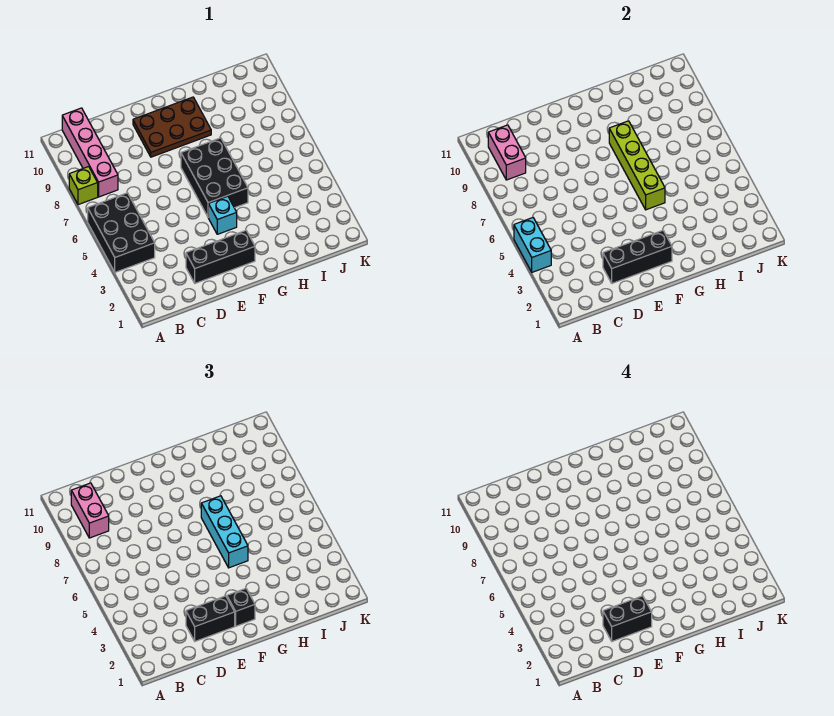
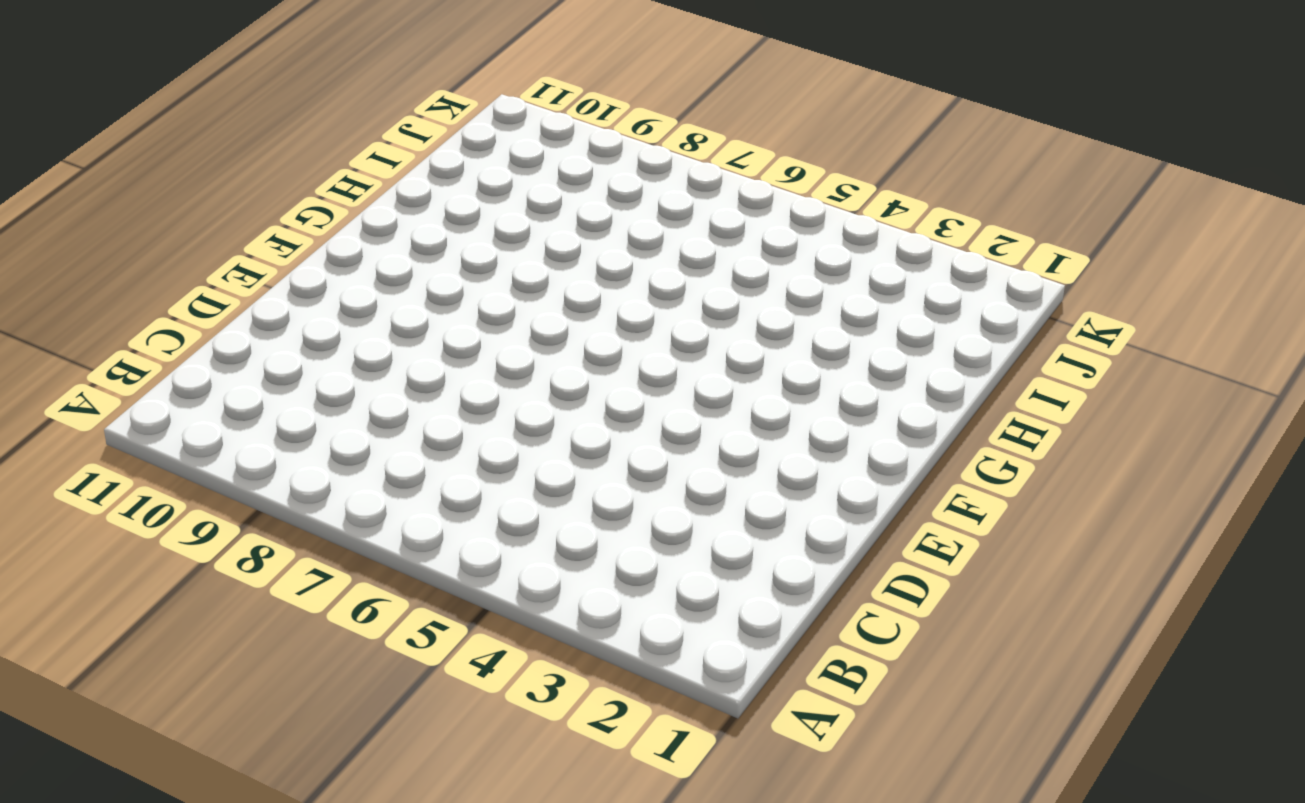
none -> black 2x3 brick [88,193,155,272]
none -> lime 1x1 brick [69,167,98,205]
none -> pink 1x4 brick [62,108,118,197]

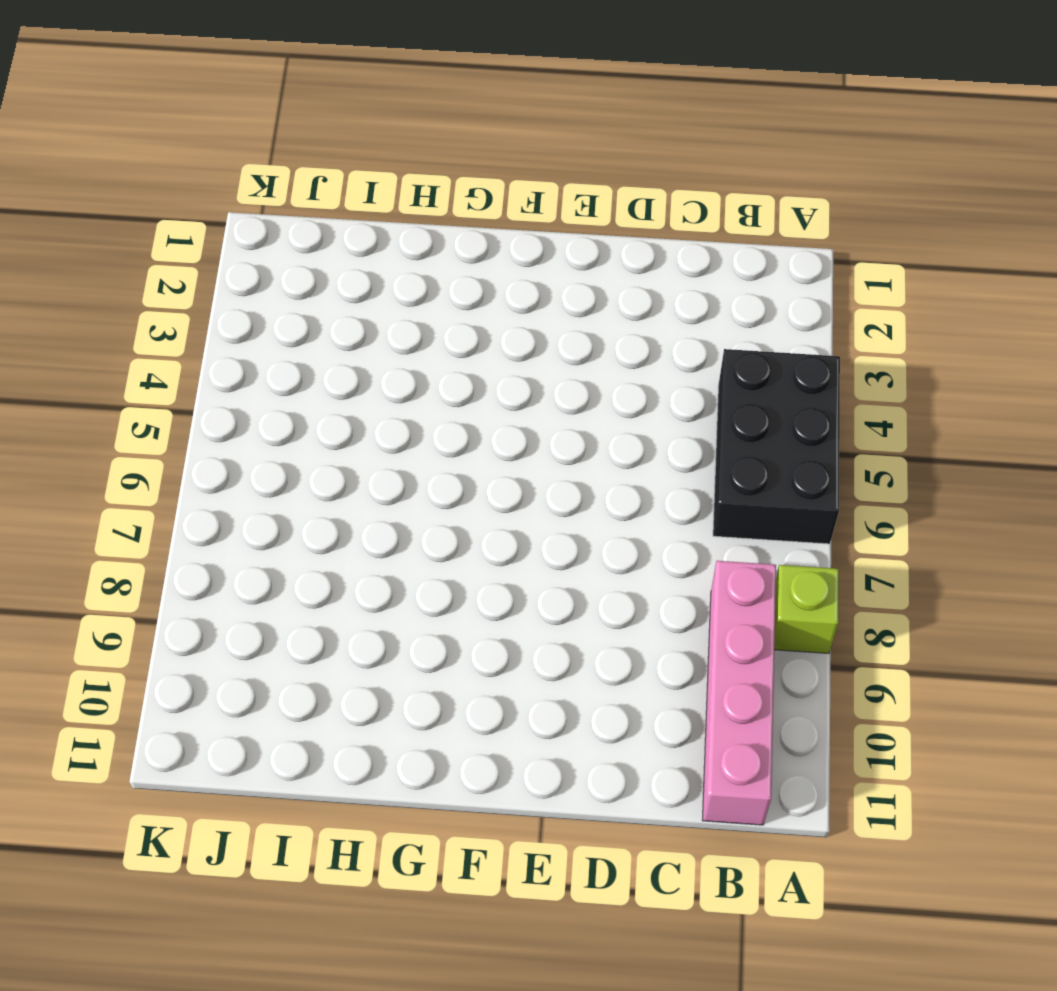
none -> black 1x3 brick [186,230,255,283]
none -> brown 2x3 plate [133,97,211,157]
none -> cyan 1x1 brick [208,196,237,234]

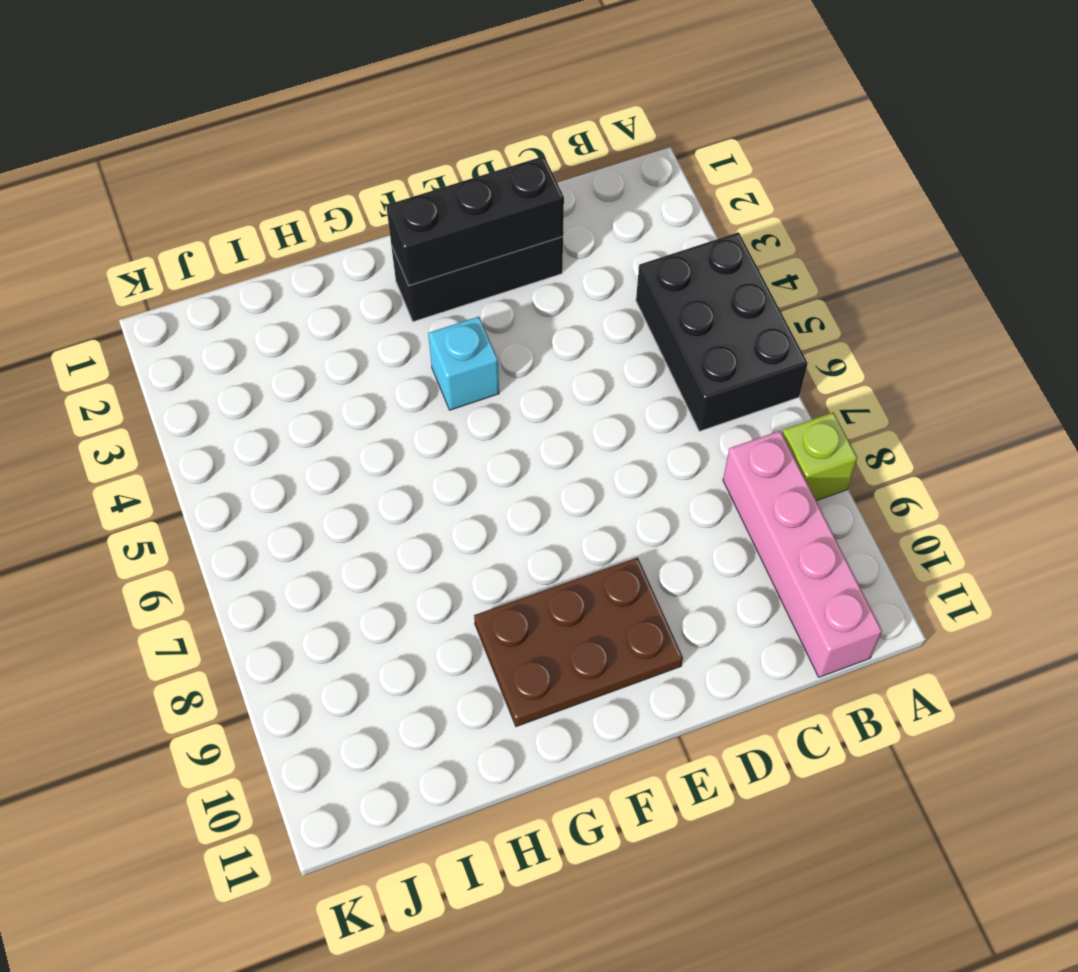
none -> black 2x3 brick [181,138,248,217]
none -> cyan 1x2 brick [514,218,551,272]
none -> pink 1x2 brick [488,125,526,180]

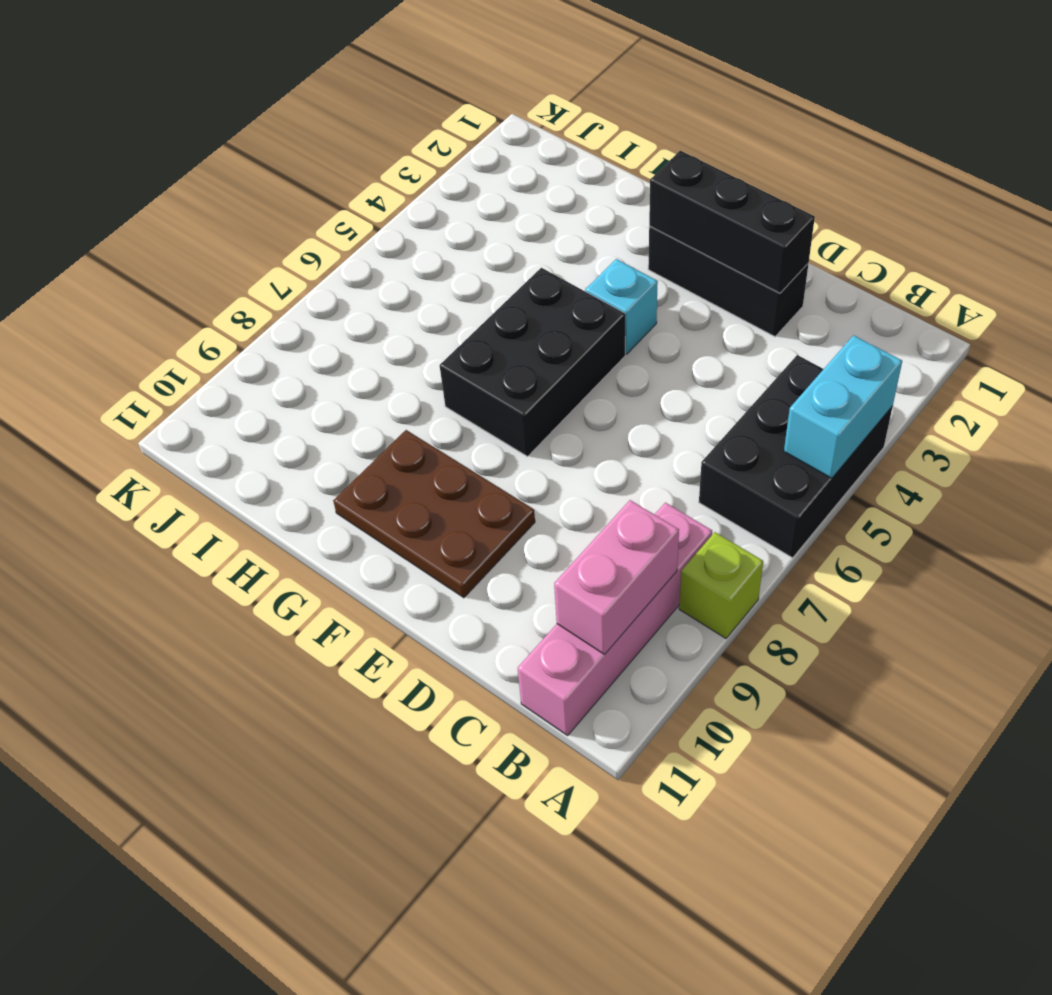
none -> lime 1x4 brick [609,121,665,210]
none -> pink 1x2 brick [71,483,109,538]
none -> black 1x2 brick [186,596,235,641]

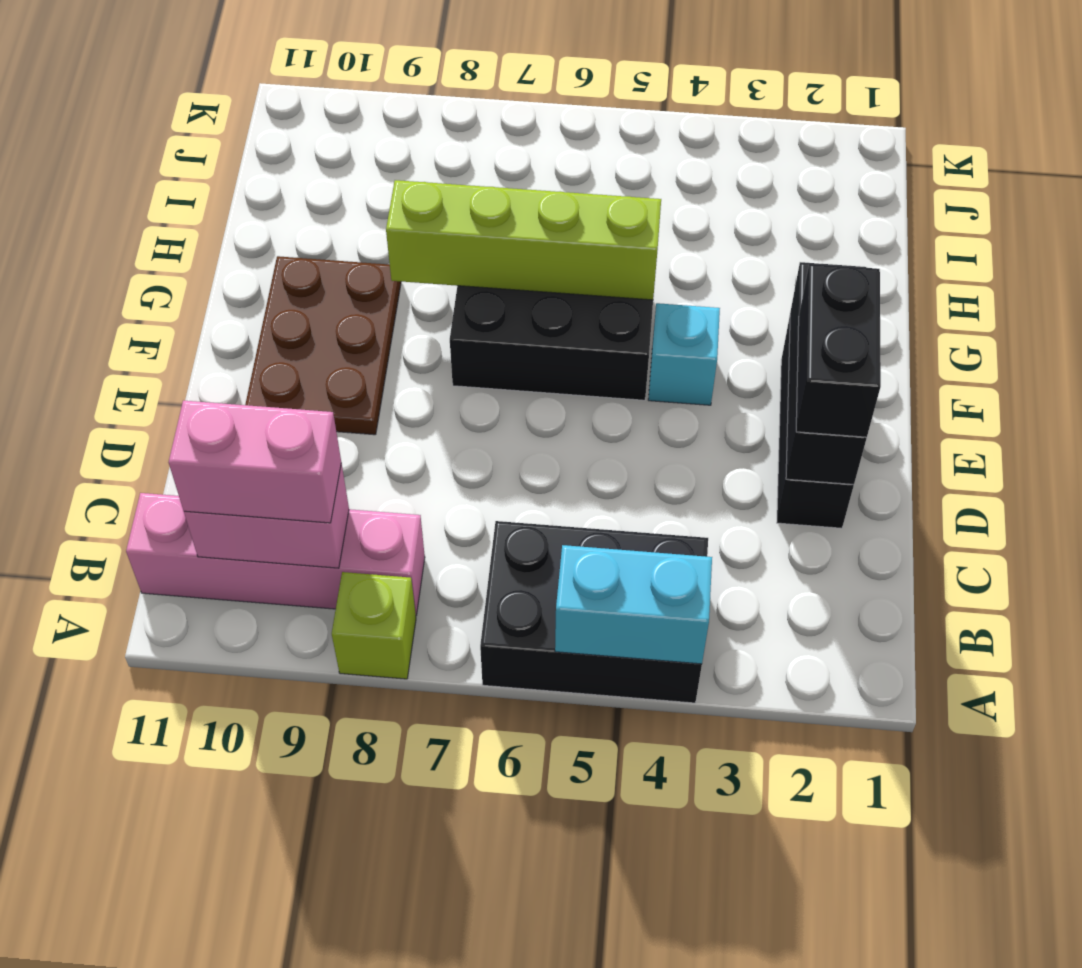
none -> black 1x1 brick [227,588,255,626]
none -> cyan 1x3 brick [201,496,248,568]
none -> black 1x2 brick [603,596,652,641]

